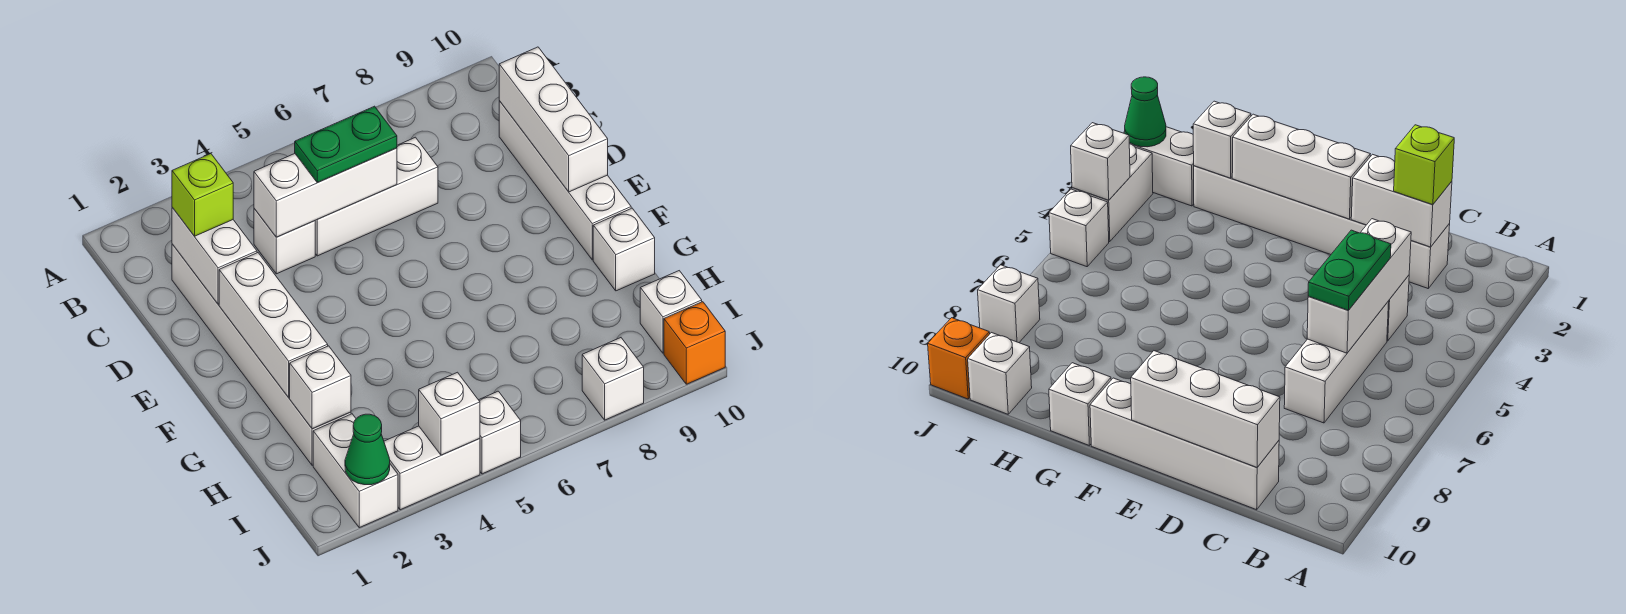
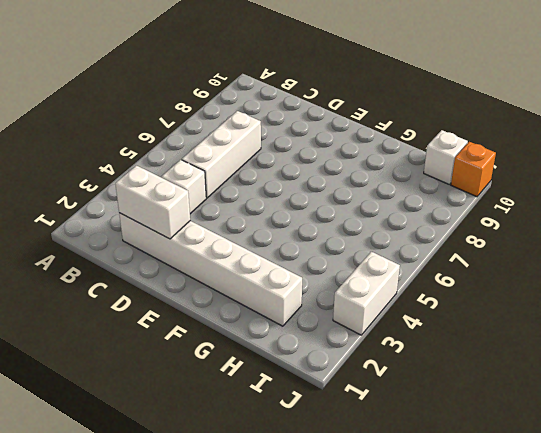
none -> white 1x4 brick [499,101,631,260]
none -> white 1x1 brick [593,208,655,291]
none -> white 1x2 brick [313,414,398,528]

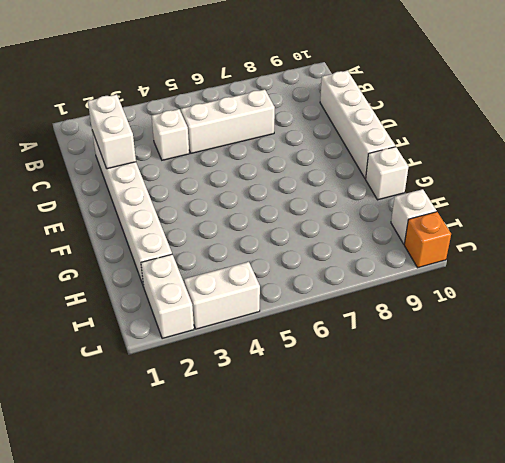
none -> white 1x1 brick [479,391,521,474]
none -> white 1x1 brick [582,338,644,420]
none -> white 1x3 brick [254,148,397,237]

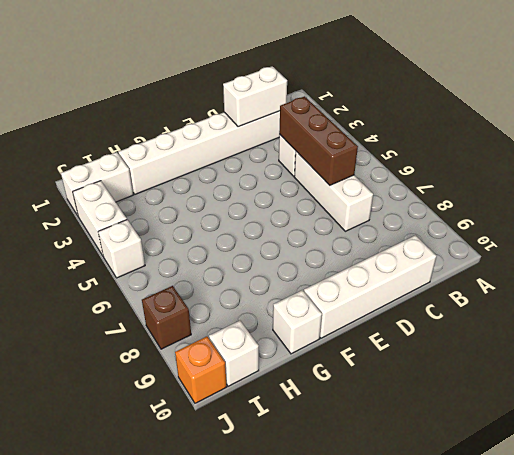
brown 1x3 brick [279,96,358,185] -> white 1x3 brick [254,148,397,237]
brown 1x1 brick [142,286,191,349] -> white 1x1 brick [582,338,644,420]
none -> white 1x3 brick [499,47,608,192]
none -> white 1x3 brick [219,253,328,397]
none -> white 1x1 brick [290,346,351,429]

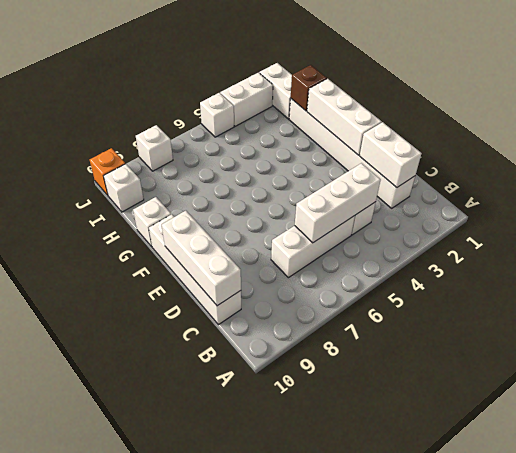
brown 1x1 brick [291,65,327,111] -> white 1x1 brick [290,346,351,429]
none -> green 1x1 cone [345,414,390,485]
none -> white 1x1 brick [419,372,480,455]
none -> lime 1x1 brick [172,154,233,236]

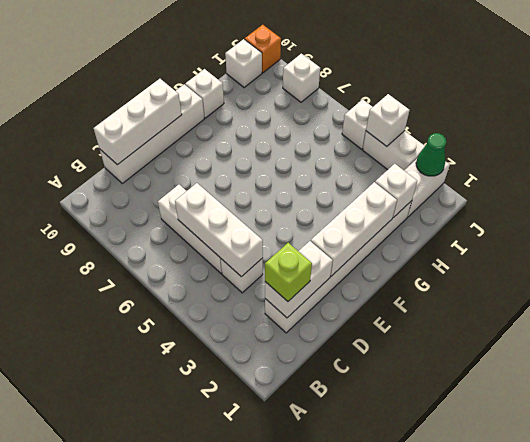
none -> green 1x2 plate [295,106,397,183]

